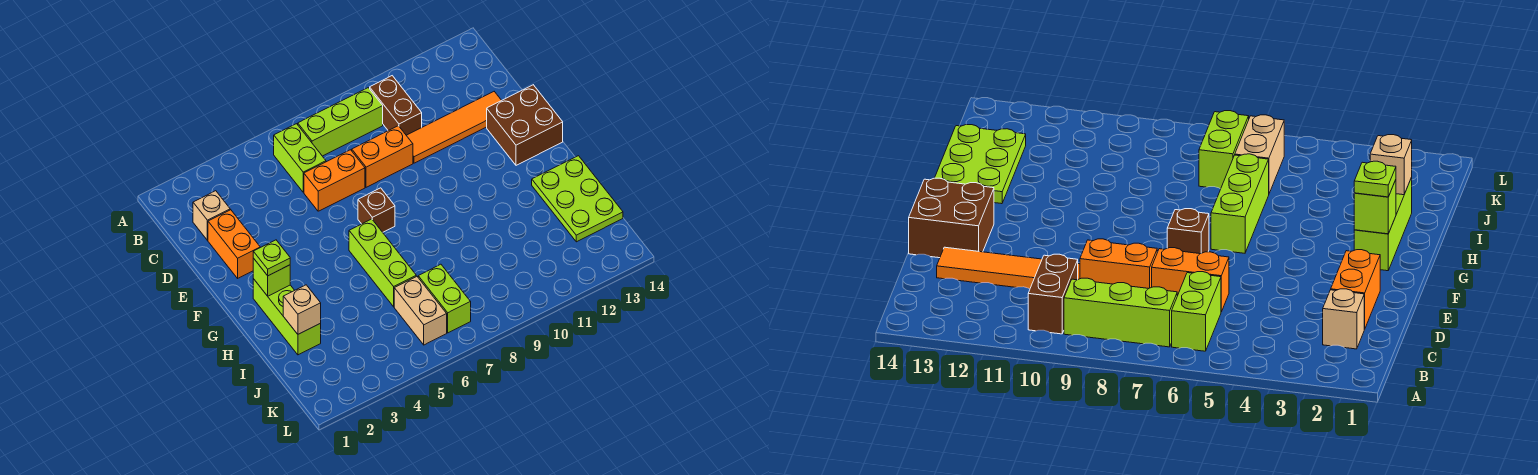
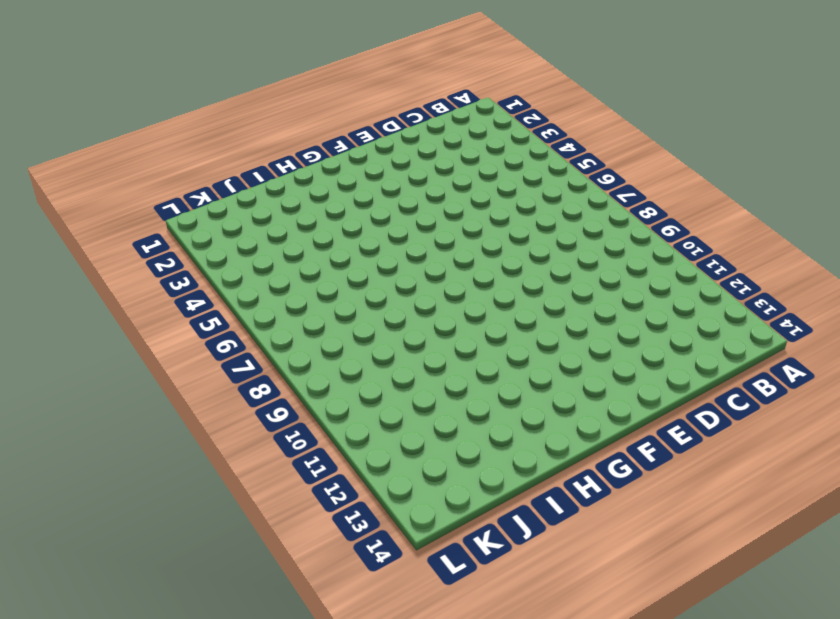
none -> lime 1x2 brick [274,124,326,192]
none -> lime 1x3 brick [298,88,383,156]
none -> brown 1x2 brick [370,76,422,135]

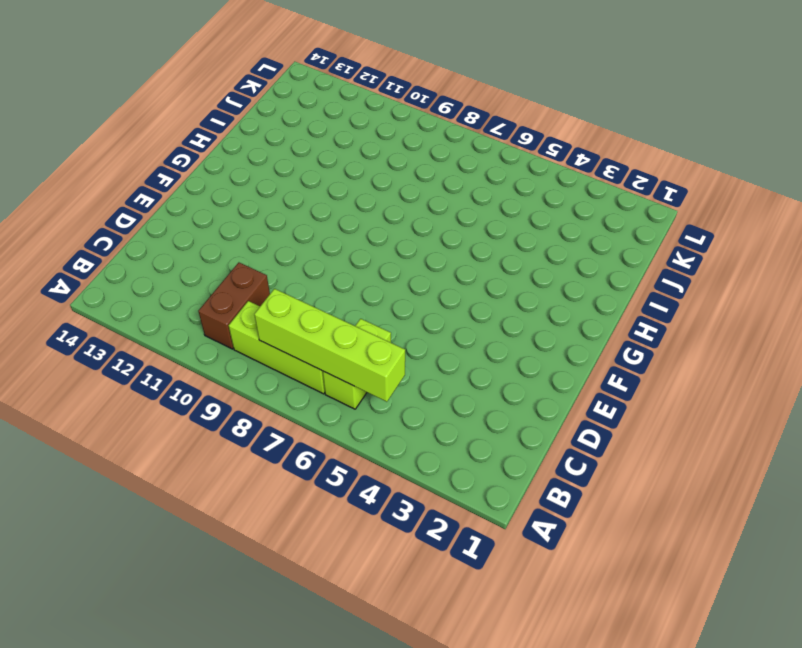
lime 1x4 brick [254,289,405,402] -> none
none -> tan 1x1 brick [193,191,230,240]
none -> orange 1x2 brick [208,210,260,278]
none -> orange 1x2 brick [304,150,365,211]

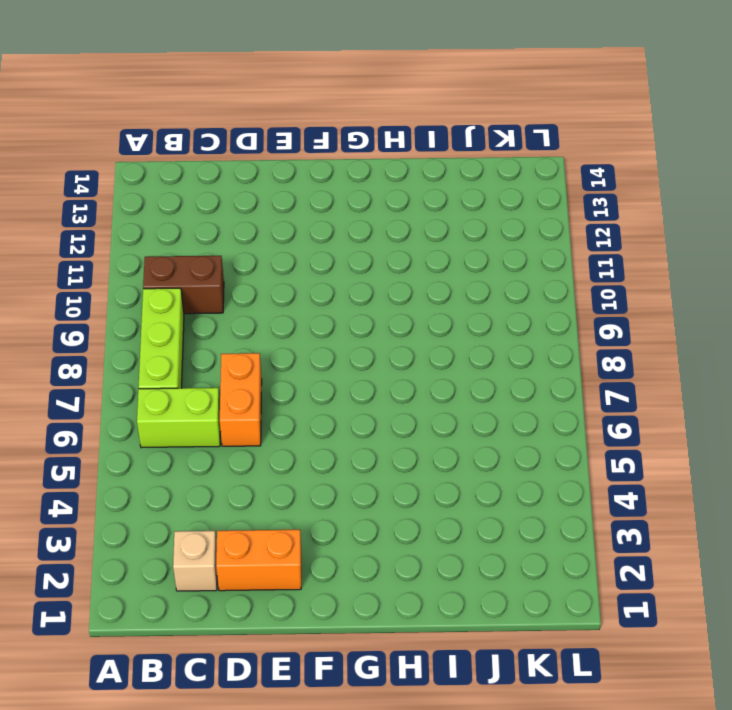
none -> orange 1x2 brick [352,126,413,187]
none -> orange 1x4 tile [406,92,501,163]
none -> brown 2x2 brick [487,85,563,165]

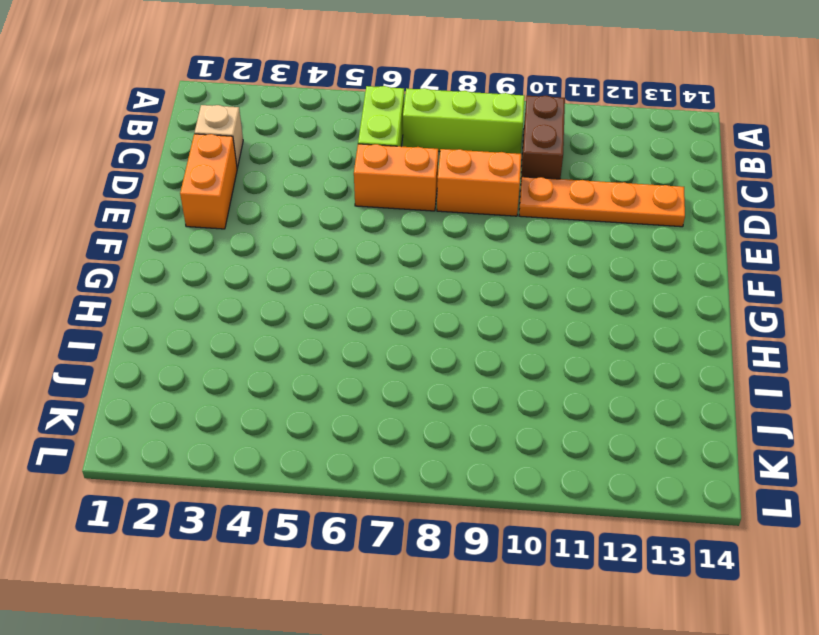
orange 1x4 plate [519,177,685,227] -> orange 1x4 tile [406,92,501,163]
none -> brown 2x2 brick [487,85,563,165]
none -> brown 1x1 brick [358,188,395,232]
none -> lime 1x3 brick [253,279,321,355]

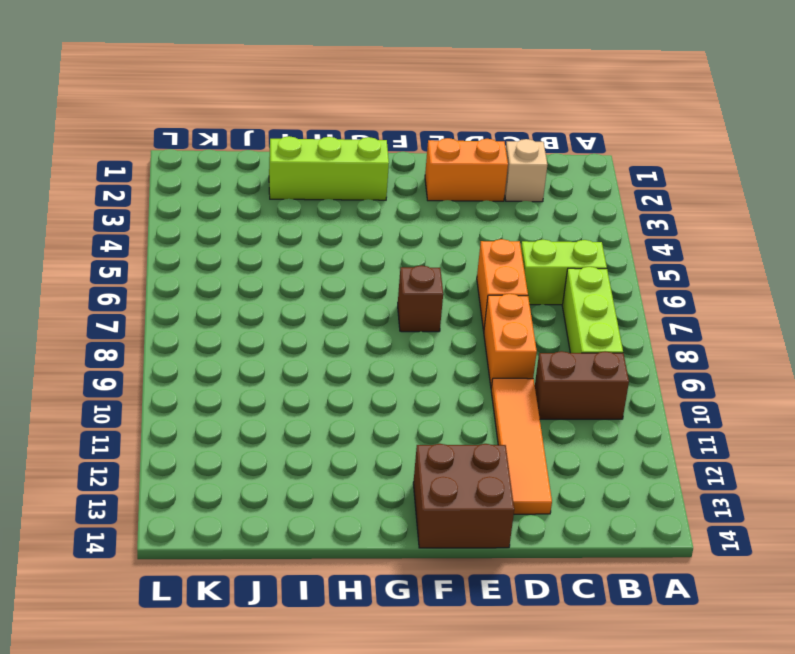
none -> lime 1x3 brick [349,219,416,307]
none -> lime 2x3 plate [532,156,623,242]
none -> tan 1x2 brick [394,276,447,345]

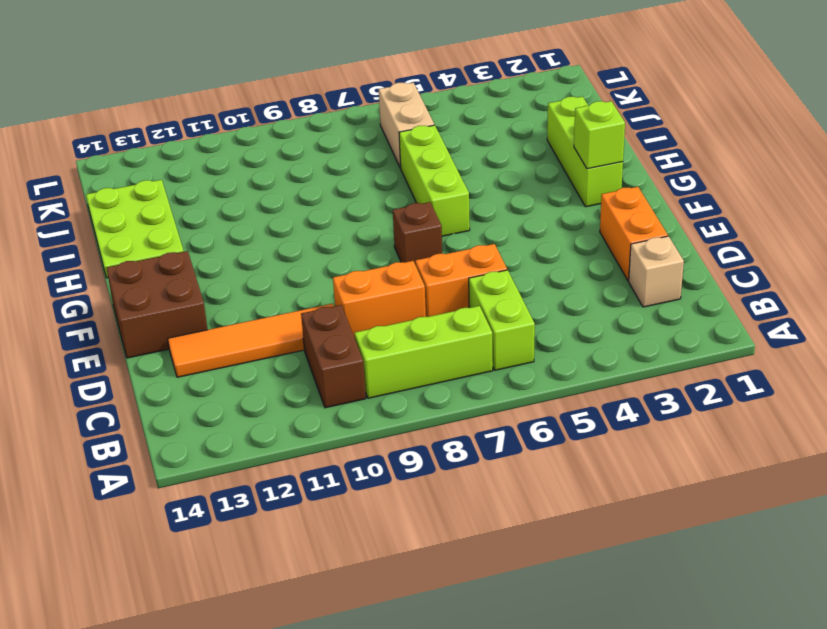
none -> lime 1x2 brick [418,264,471,333]
none -> tan 1x1 brick [283,285,321,334]
none -> lime 1x1 plate [253,240,290,276]

